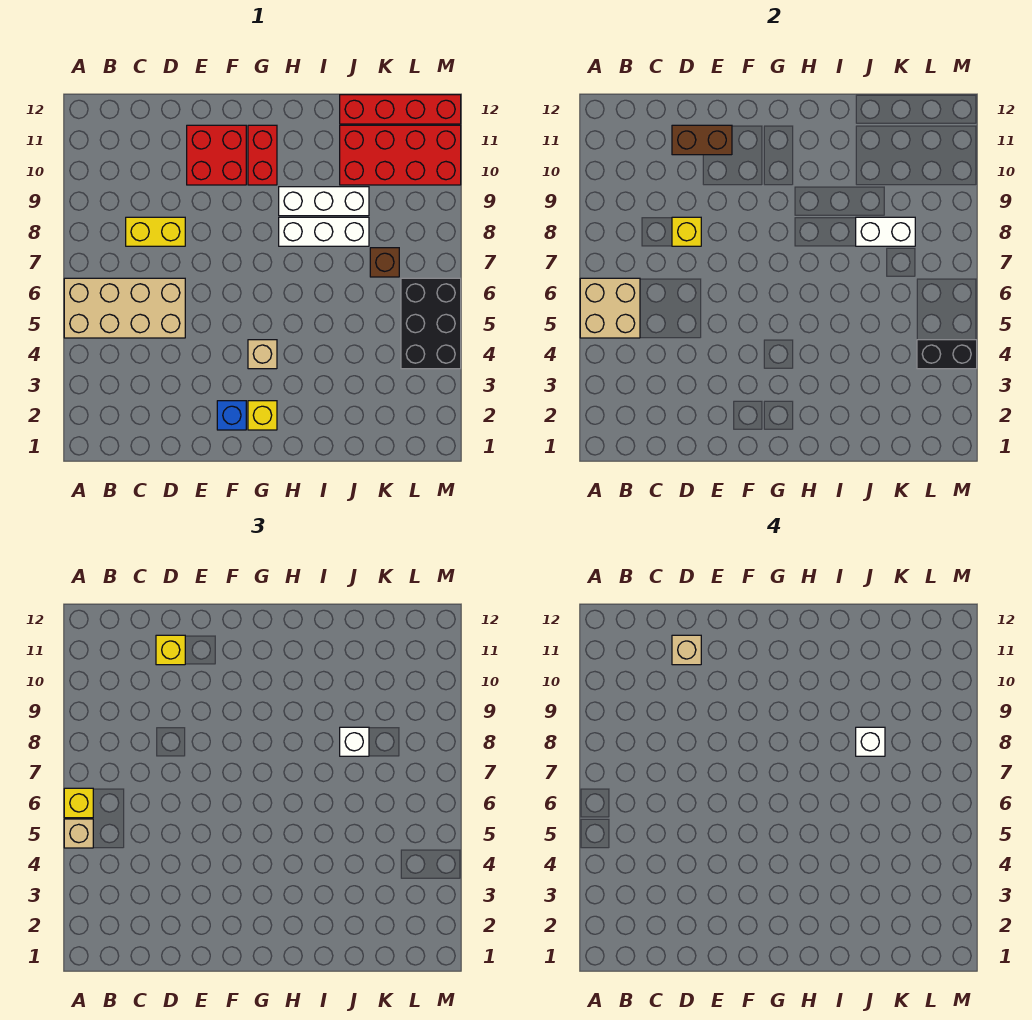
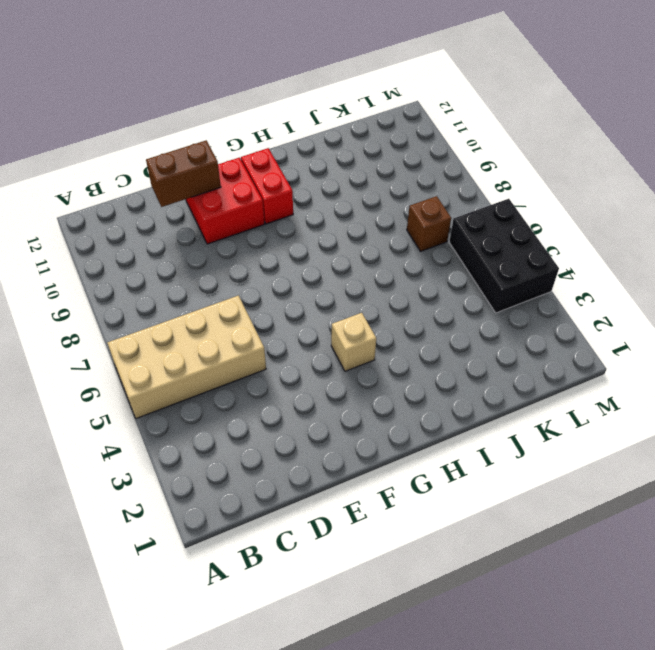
none -> yellow 1x2 brick [126,217,185,246]
none -> blue 1x1 brick [217,401,246,430]
none -> yellow 1x1 brick [248,401,277,430]

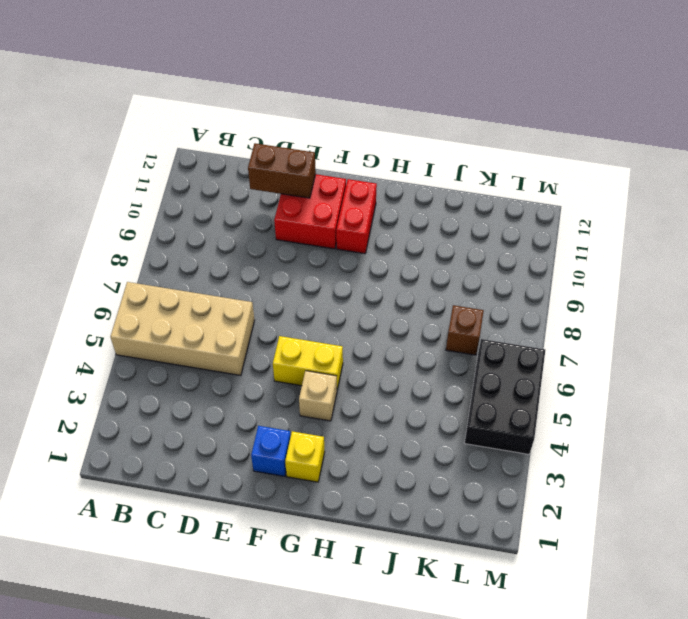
yellow 1x2 brick [273,336,343,390] -> yellow 1x2 brick moved to [126,217,185,246]
none -> white 1x3 brick [279,217,369,246]
none -> white 1x3 brick [279,187,369,216]
none -> red 2x4 brick [340,125,461,185]

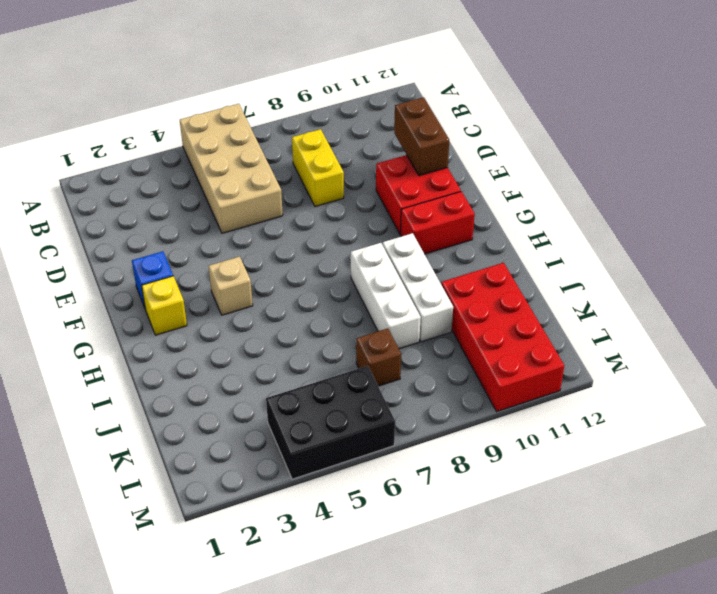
none -> red 1x4 brick [340,95,461,124]
none -> tan 2x2 brick [580,278,640,338]
none -> yellow 1x1 brick [672,217,701,246]

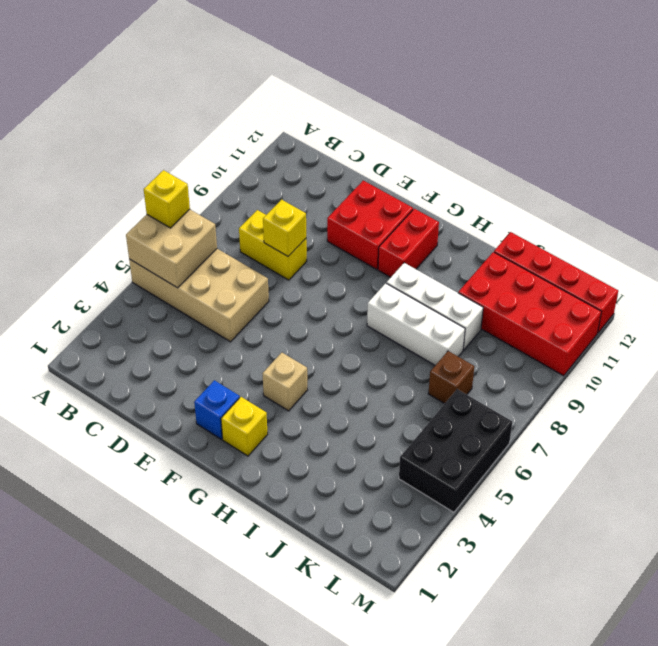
none -> brown 1x2 brick [672,125,732,155]
none -> white 1x2 brick [856,217,915,246]
none -> black 1x2 brick [917,340,977,369]

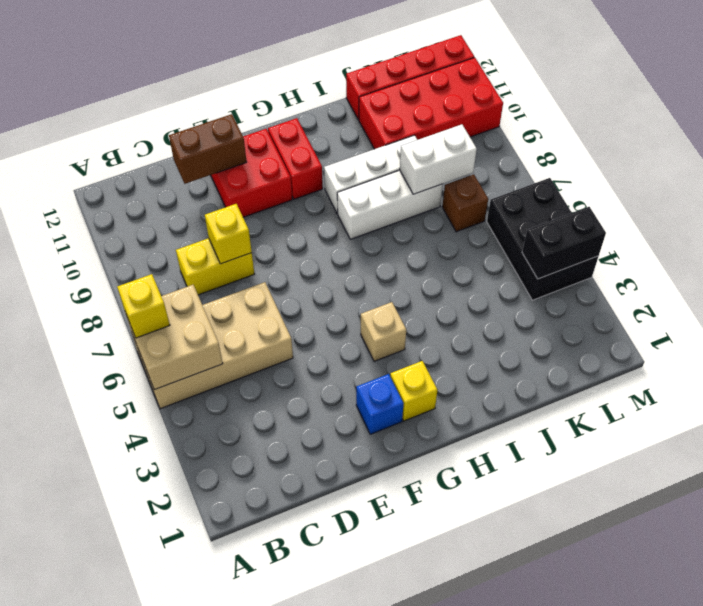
none -> tan 1x1 brick [64,819,93,848]
none -> yellow 1x1 brick [156,635,185,665]
none -> white 1x1 brick [340,727,369,756]

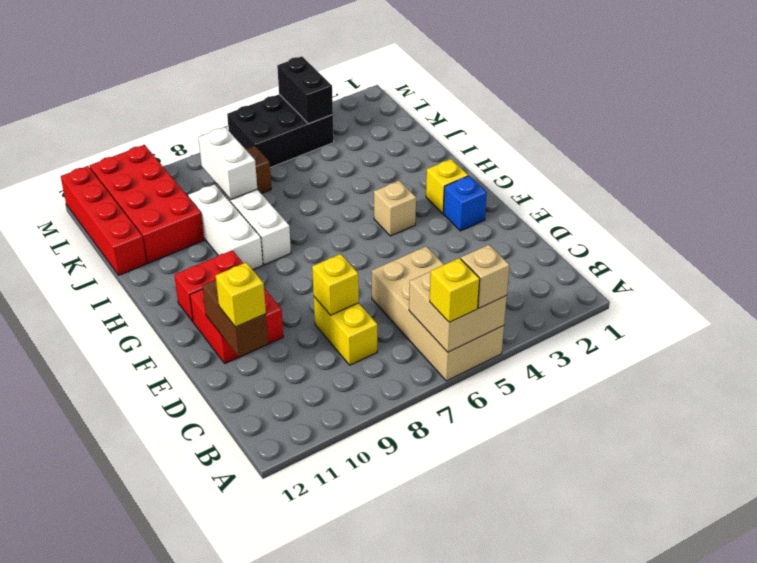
none -> white 1x1 brick [340,727,369,756]
none -> tan 1x1 brick [672,635,701,665]
none -> white 1x1 brick [856,727,885,756]

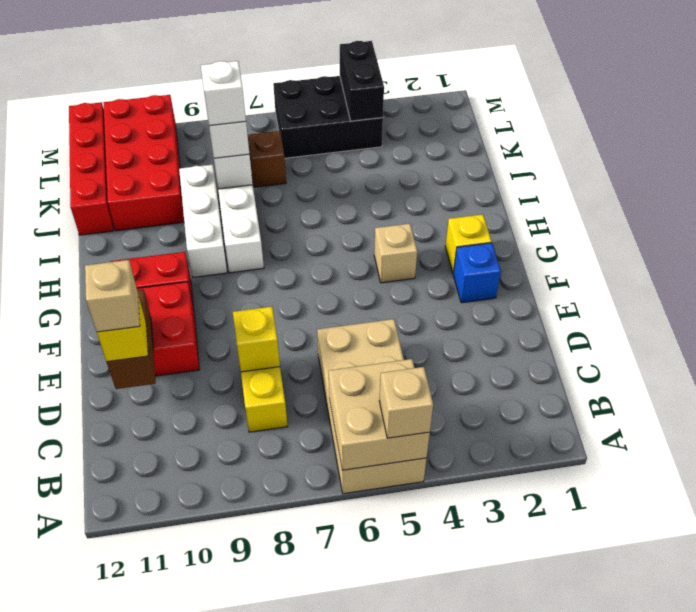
none -> yellow 1x1 brick [64,788,93,818]

